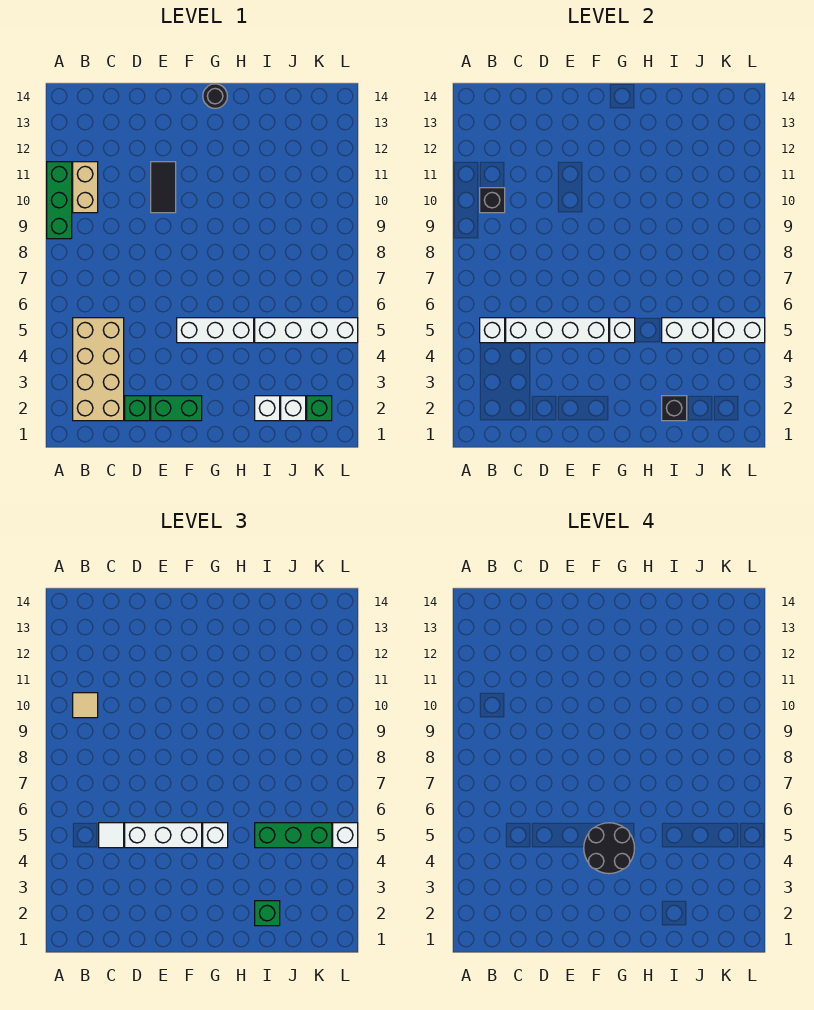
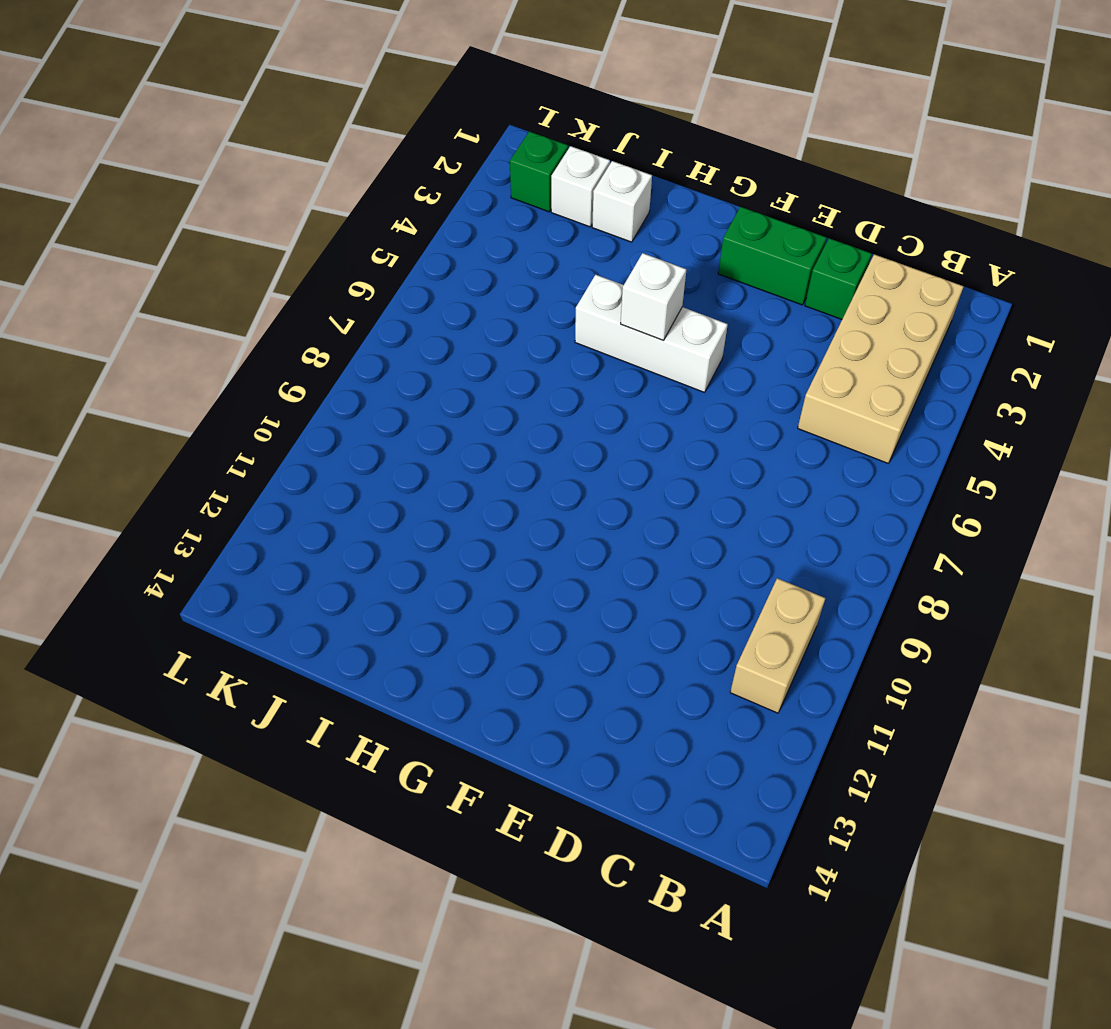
none -> green 1x3 brick [47,162,72,239]
none -> black 1x2 tile [151,162,176,213]
none -> black 1x1 round brick [203,84,227,108]

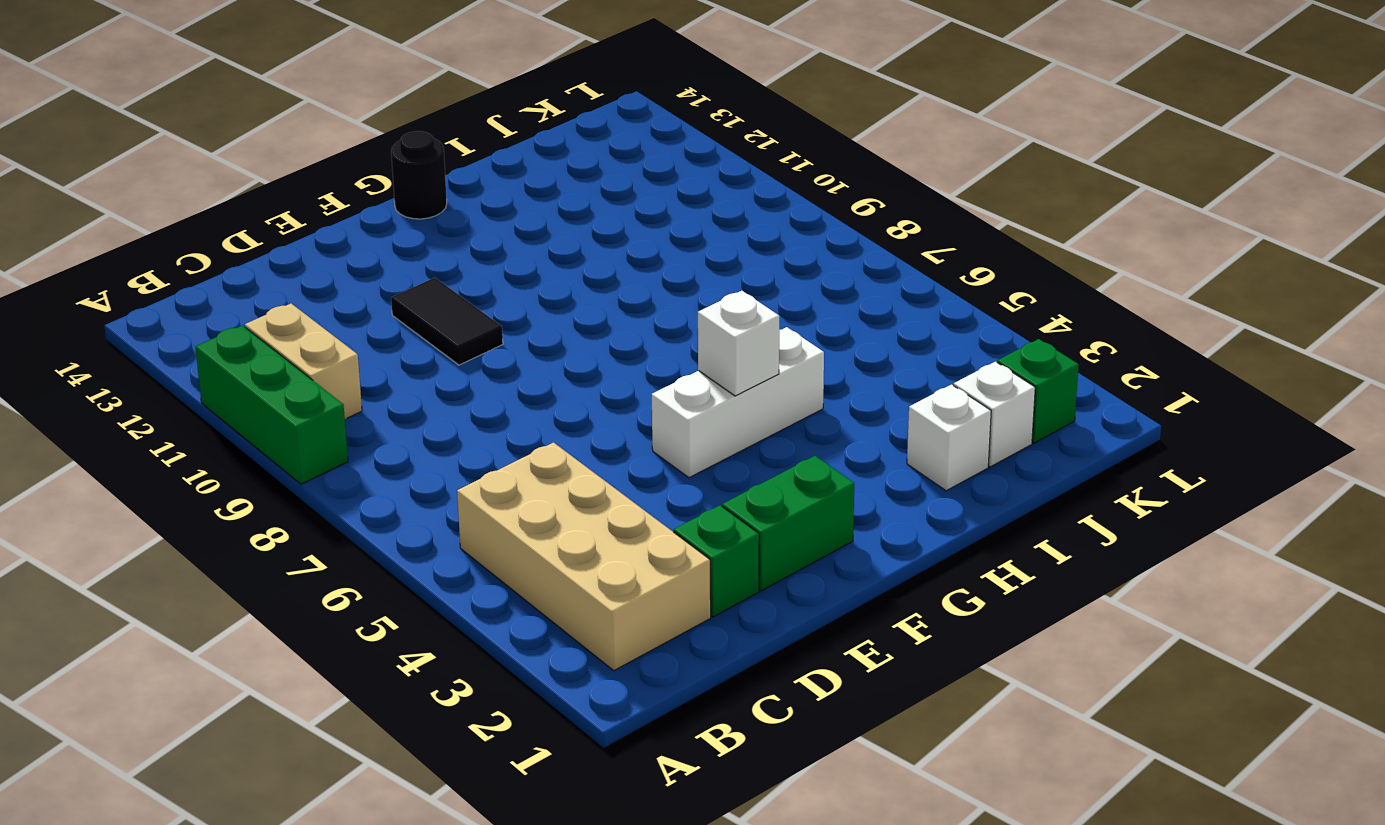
none -> white 1x4 brick [255,318,358,343]
none -> white 1x1 brick [480,318,505,343]
none -> black 1x1 brick [480,188,505,213]

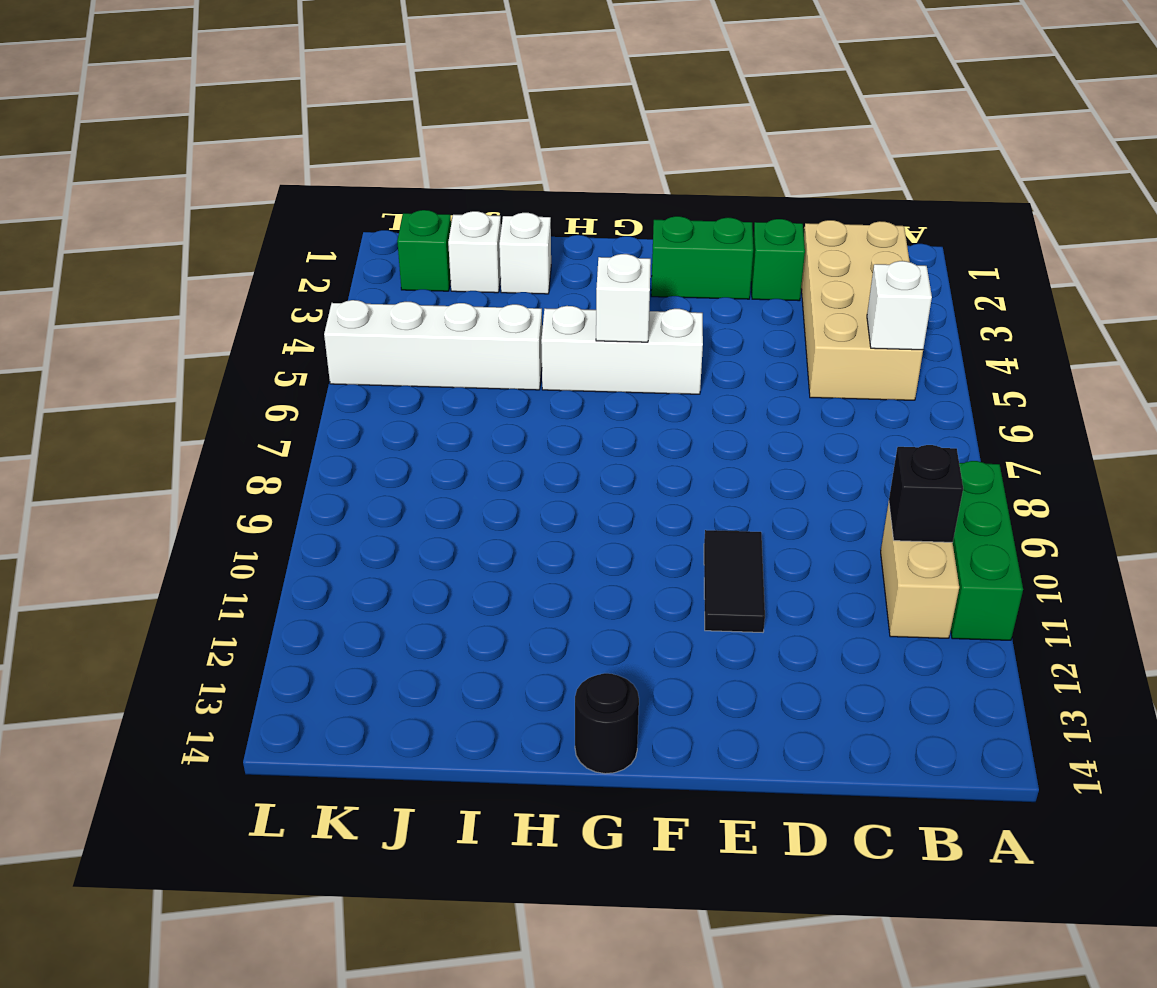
none -> white 1x4 brick [506,318,609,343]
none -> black 1x1 brick [662,396,687,421]
none -> white 1x2 brick [662,318,713,343]

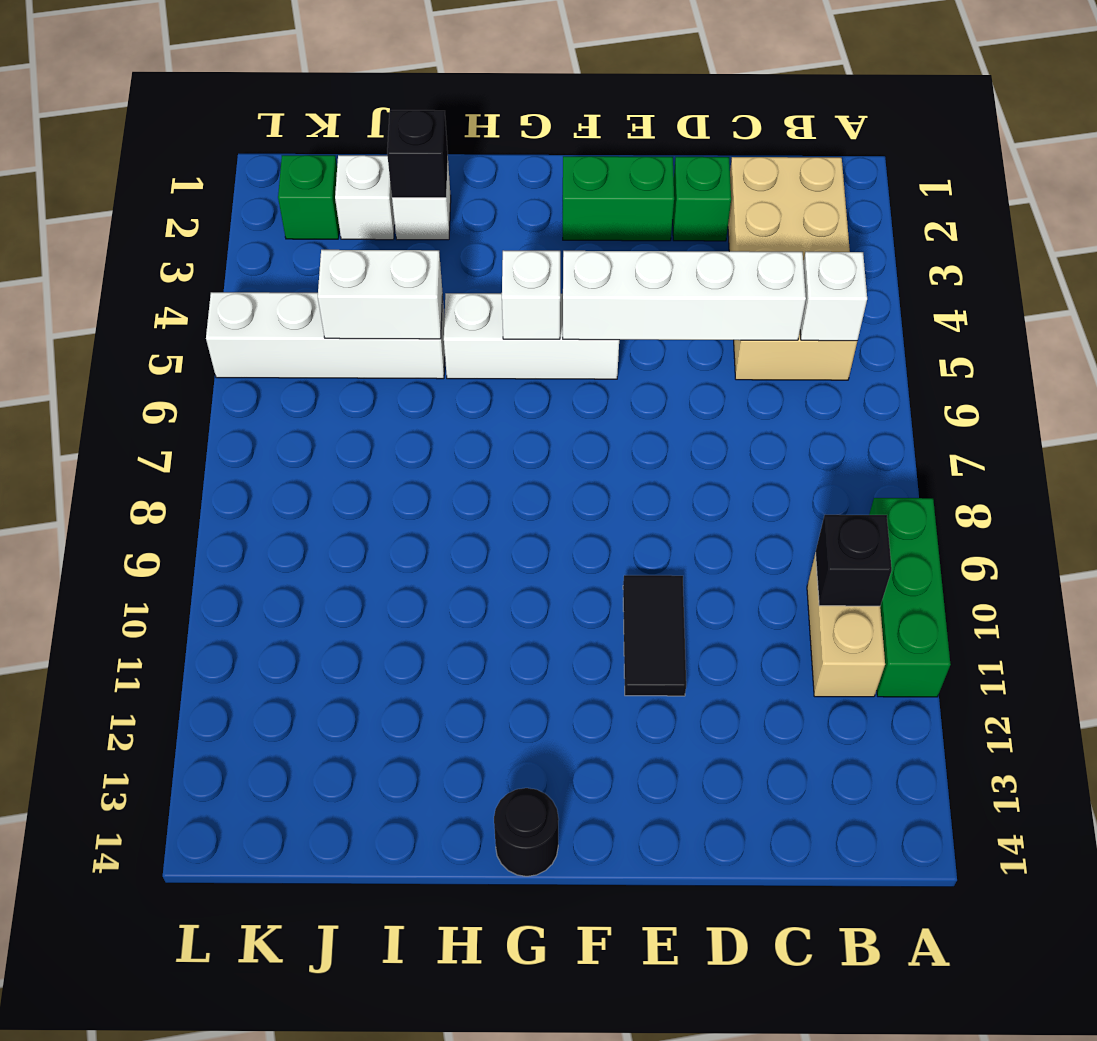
none -> white 1x2 brick [714,318,765,343]
none -> tan 1x1 tile [73,693,98,718]
none -> white 1x1 tile [99,823,124,848]

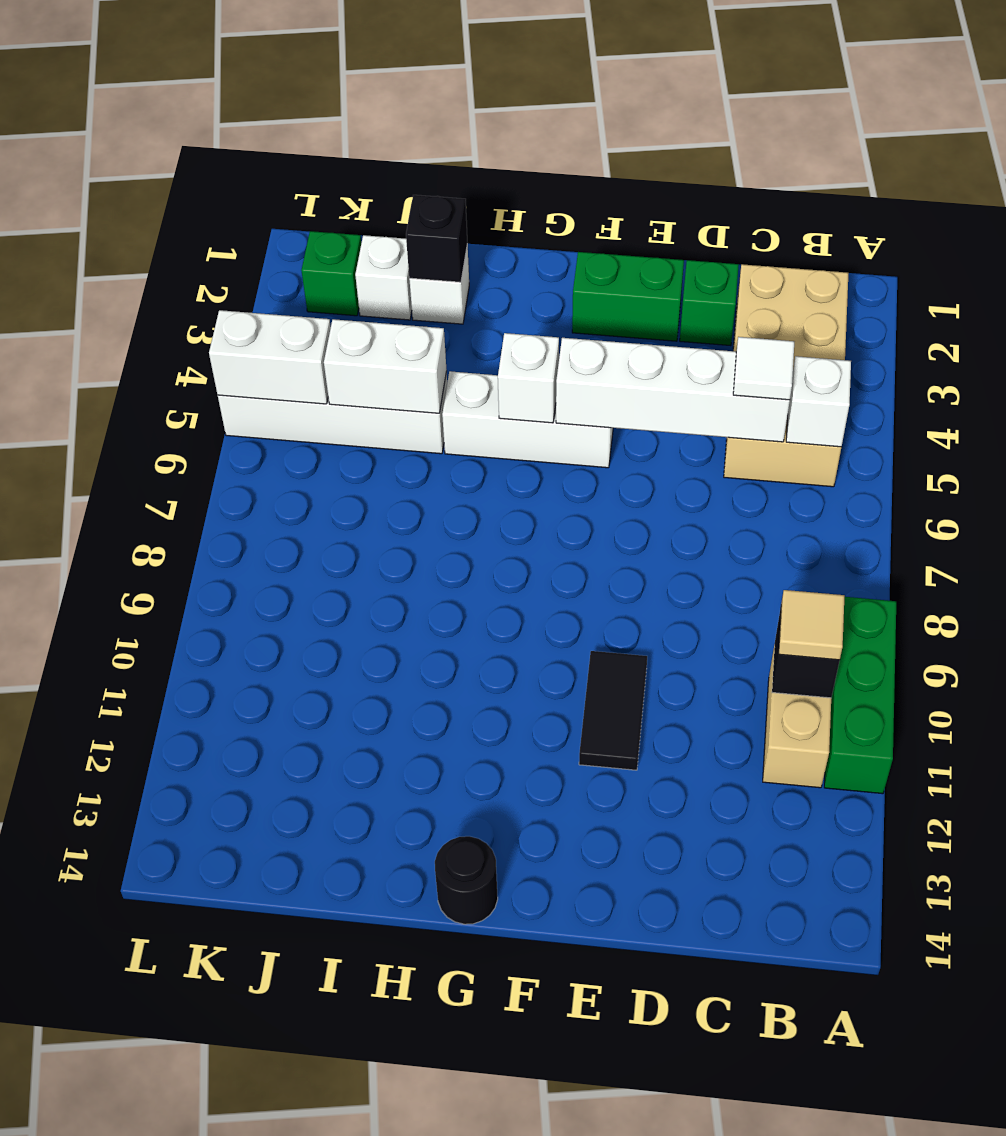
none -> white 1x3 brick [125,823,202,848]
none -> white 1x1 brick [203,823,228,848]
none -> green 1x1 brick [255,901,280,926]

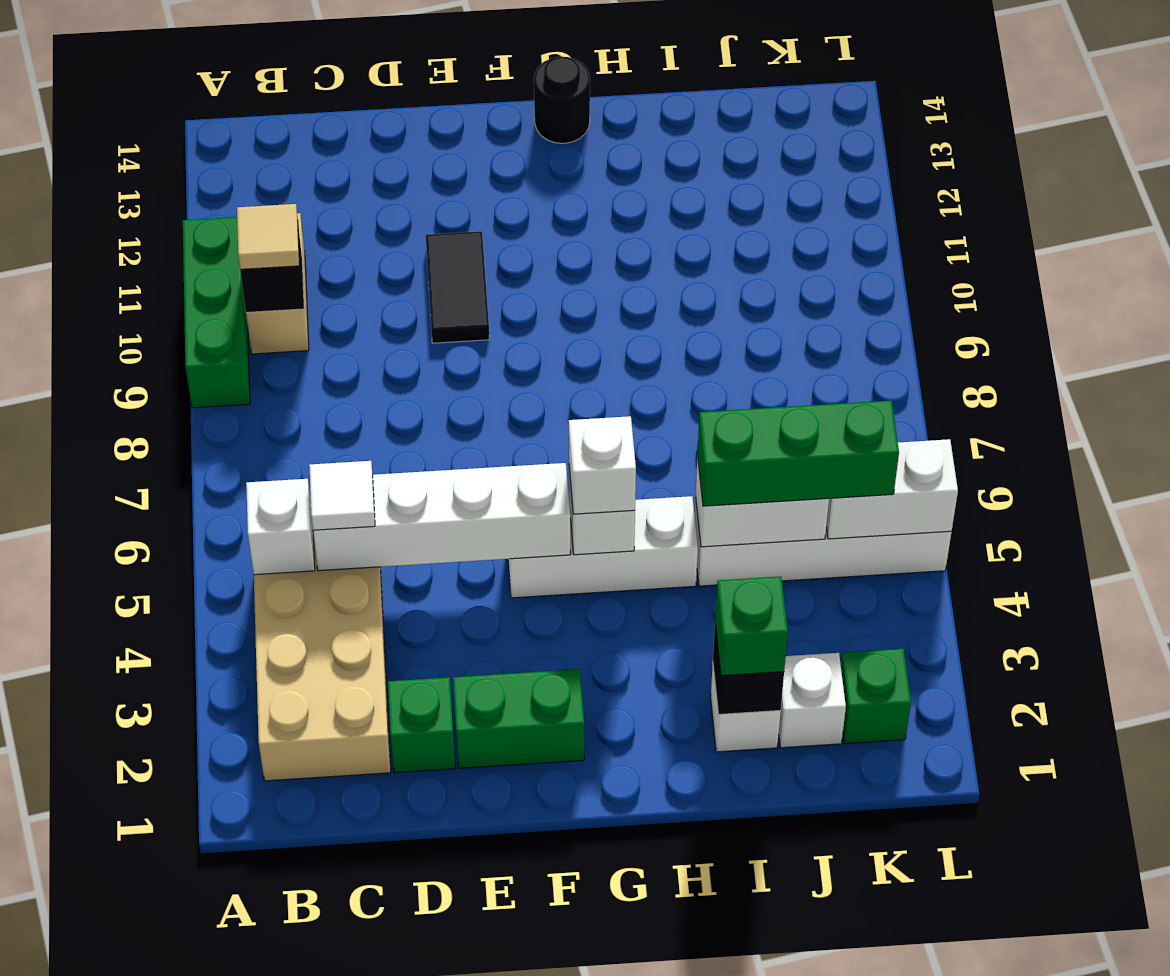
none -> white 1x3 brick [125,823,202,848]
none -> white 1x1 brick [333,823,358,848]
none -> black 2x2 round brick [584,823,635,874]

